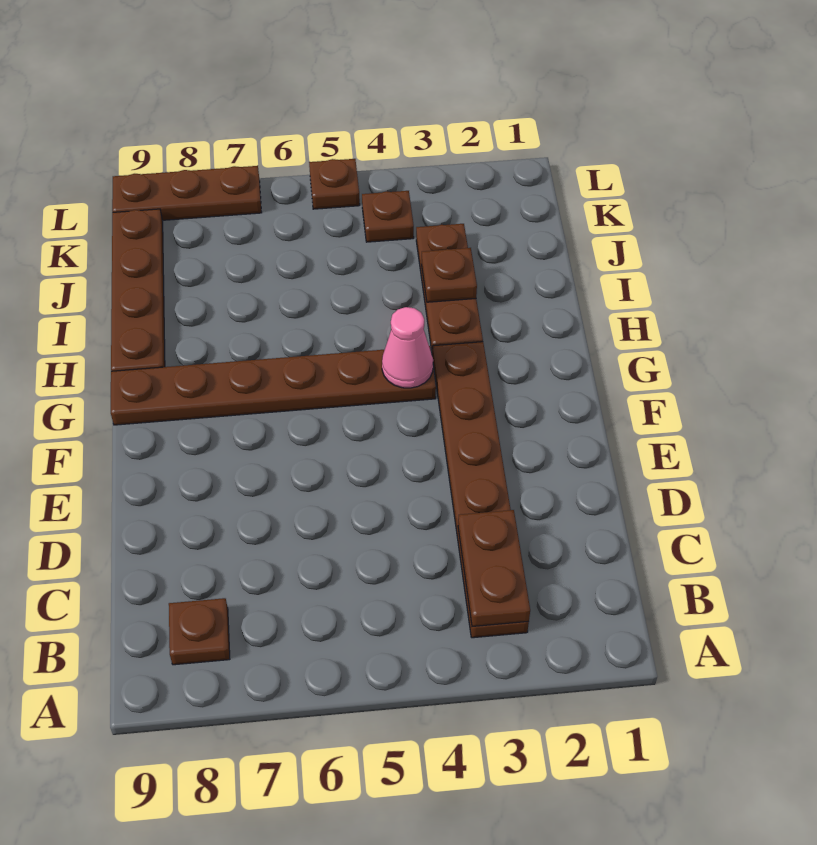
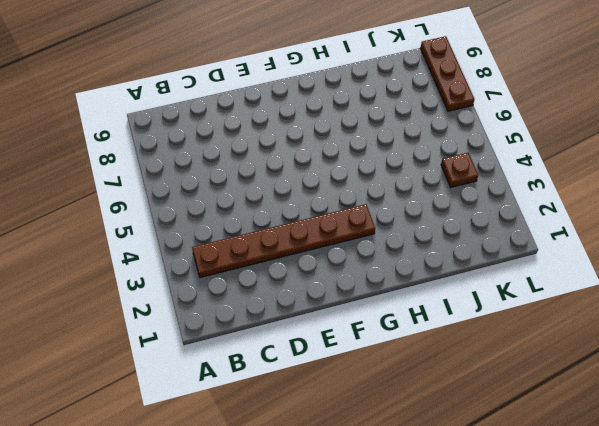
none -> brown 1x1 plate [169,598,230,665]
none -> brown 1x6 plate [111,346,436,425]

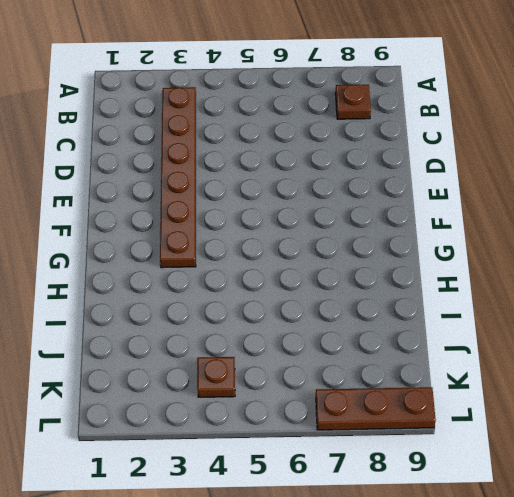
none -> brown 1x6 plate [111,346,436,425]
none -> brown 1x3 plate [416,224,483,356]

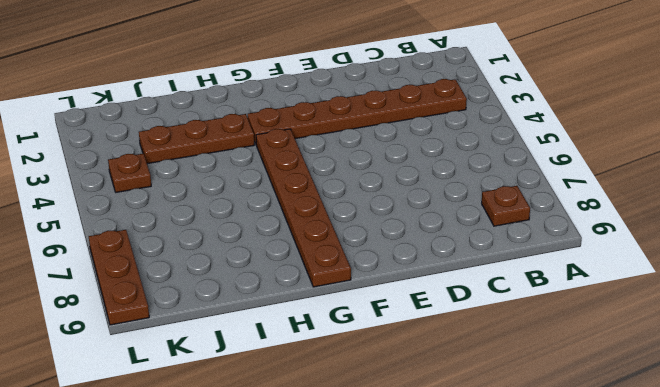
none -> brown 1x4 plate [111,209,165,371]
none -> brown 1x1 plate [309,159,360,209]

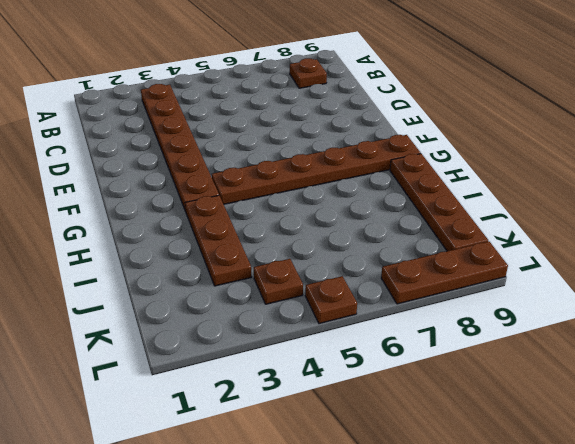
none -> brown 1x2 plate [458,510,530,627]
none -> pink 1x1 cone [382,307,433,388]

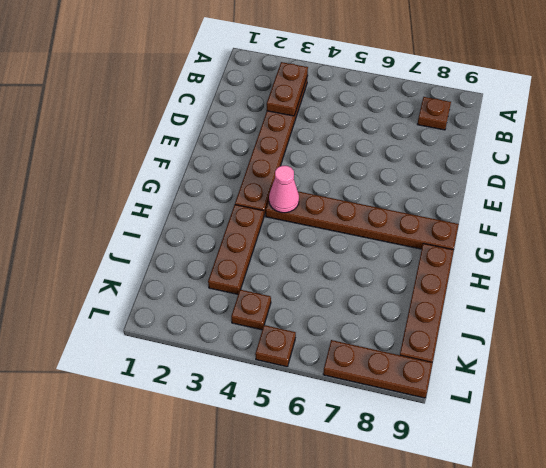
none -> brown 1x1 plate [422,248,477,302]

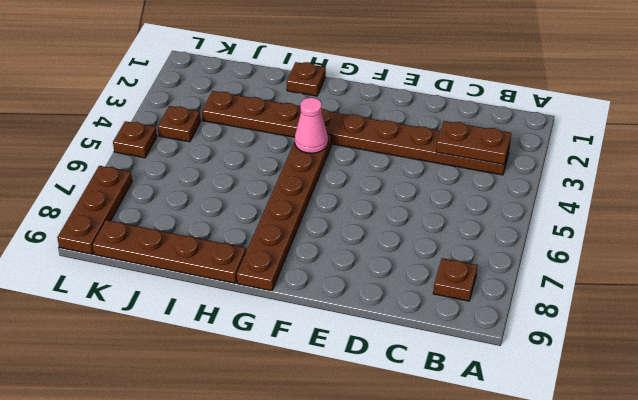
brown 1x1 plate [287,62,326,96] -> brown 1x1 plate moved to [422,248,477,302]

